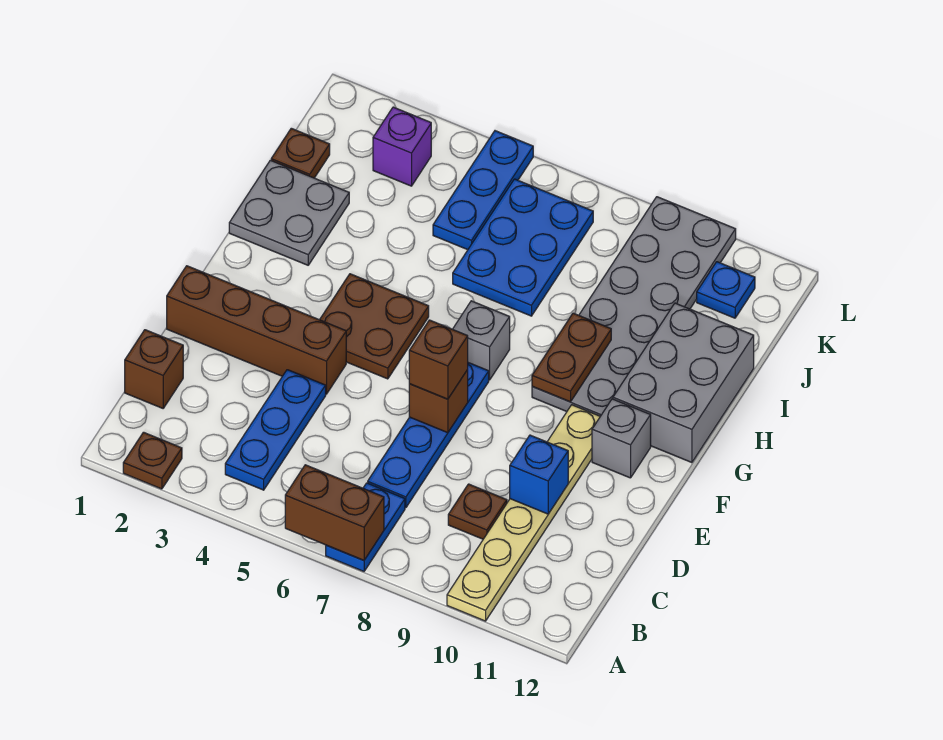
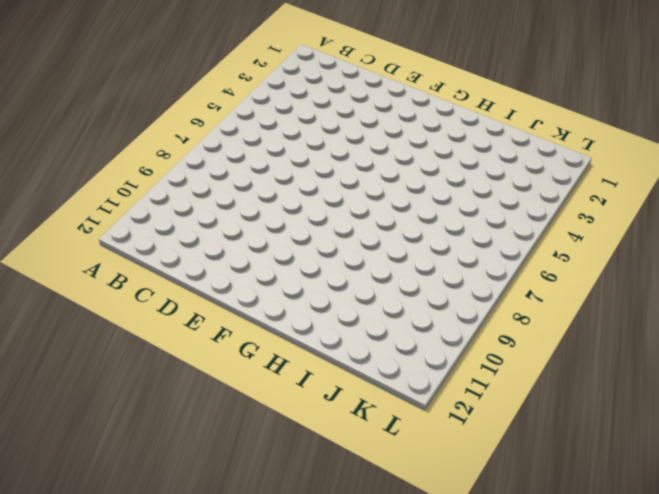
none -> brown 1x1 plate [123,432,182,489]
none -> blue 1x2 plate [326,483,405,571]
none -> tan 1x6 plate [447,405,600,621]

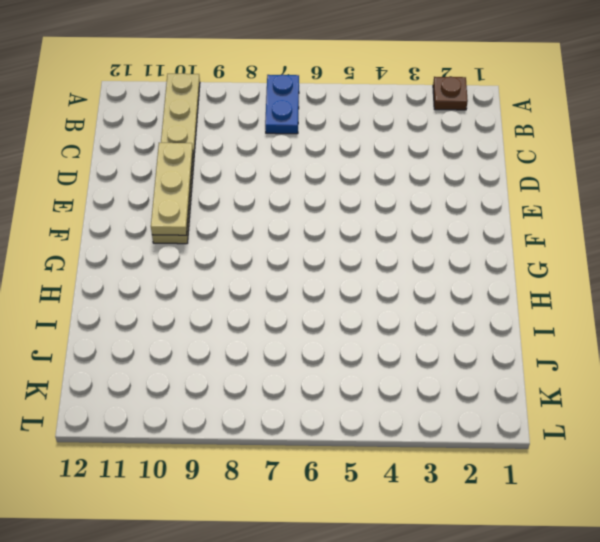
tan 1x3 plate [151,143,193,235] -> blue 1x1 brick [510,435,568,514]
none -> blue 1x3 plate [225,370,326,490]
none -> brown 1x1 brick [125,330,183,408]
none -> blue 1x4 plate [368,363,489,508]

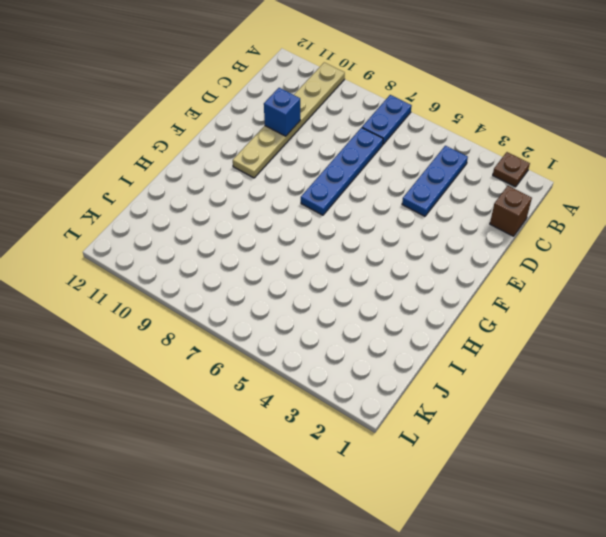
none -> brown 1x1 plate [448,484,507,539]
none -> brown 1x4 brick [167,266,346,394]
none -> brown 2x2 plate [320,274,429,379]

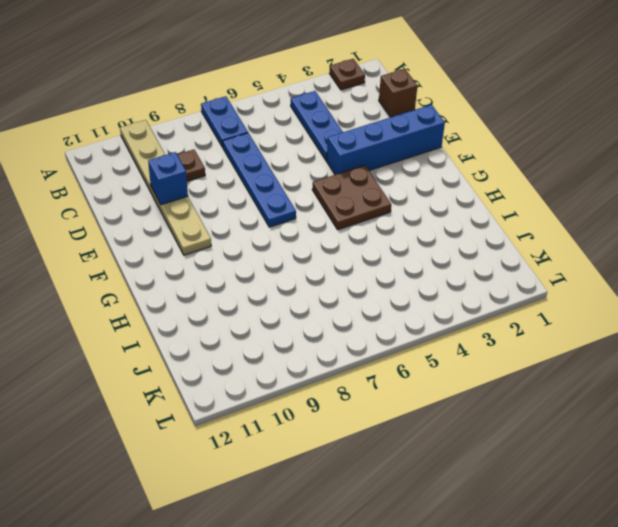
blue 1x4 brick [327,105,445,175] -> brown 1x4 brick [167,266,346,394]
none -> grey 1x1 brick [592,399,651,478]
none -> grey 1x1 brick [453,301,510,380]
none -> grey 2x6 plate [532,197,736,416]

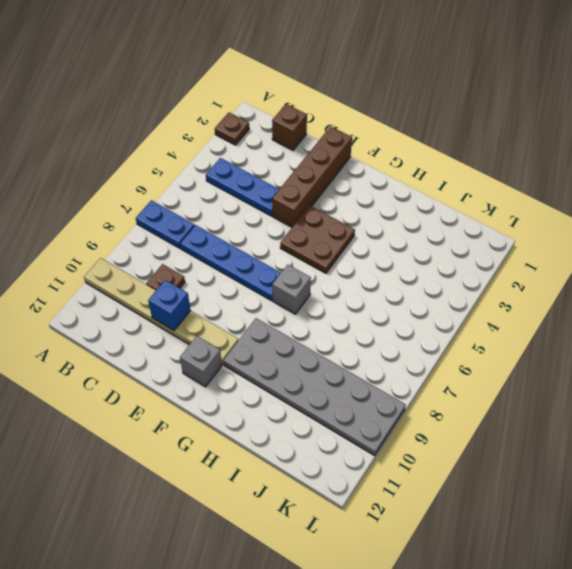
none -> grey 2x3 brick [613,303,754,463]
none -> grey 2x2 plate [229,160,349,265]
none -> blue 2x3 plate [453,179,593,316]

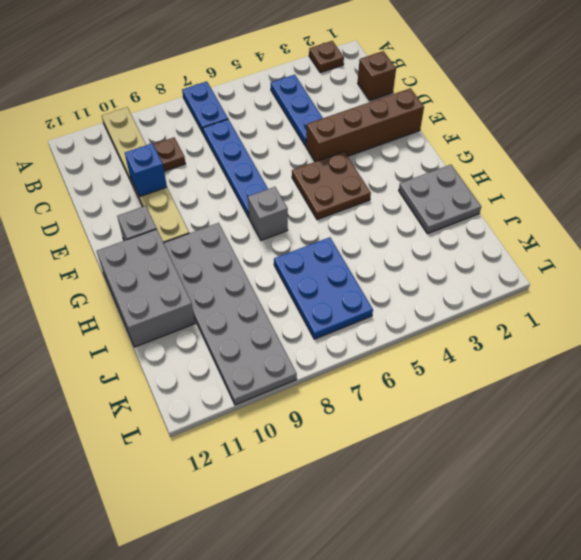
none -> brown 1x1 plate [271,128,330,178]
none -> blue 1x3 plate [433,131,533,250]
none -> purple 1x1 brick [373,107,431,186]

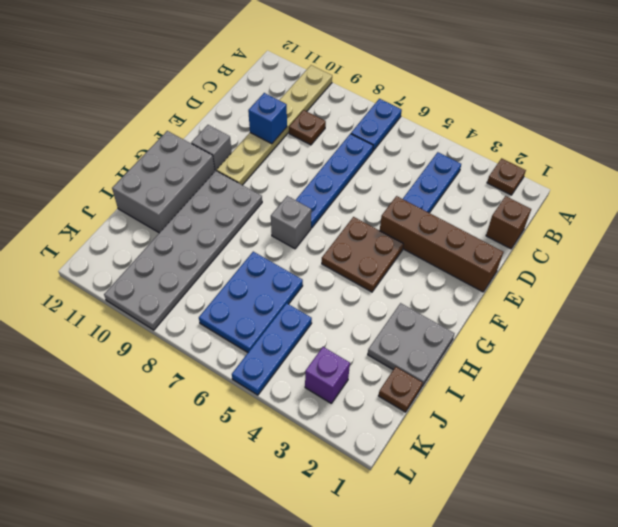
none -> blue 1x1 plate [697,262,755,318]
none -> brown 1x2 brick [285,465,384,560]
none -> brown 1x1 brick [409,370,468,433]

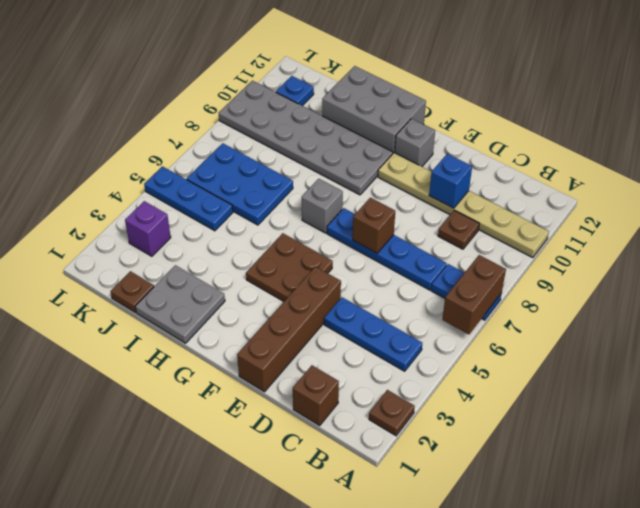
none -> brown 1x2 plate [532,313,611,402]
none -> brown 1x1 brick [409,320,468,399]

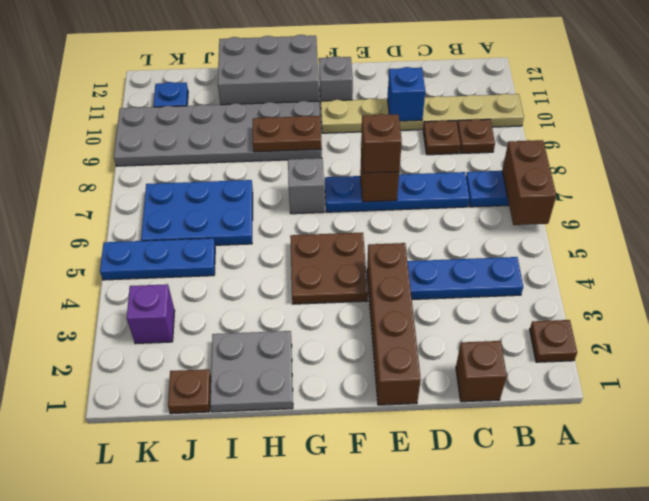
brown 1x1 plate [457,119,495,154] -> none

